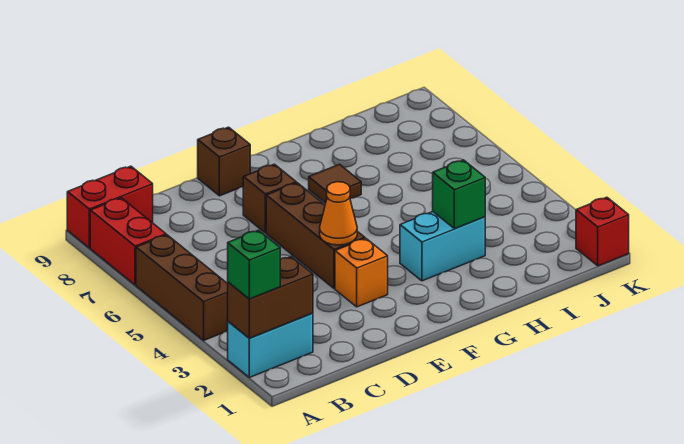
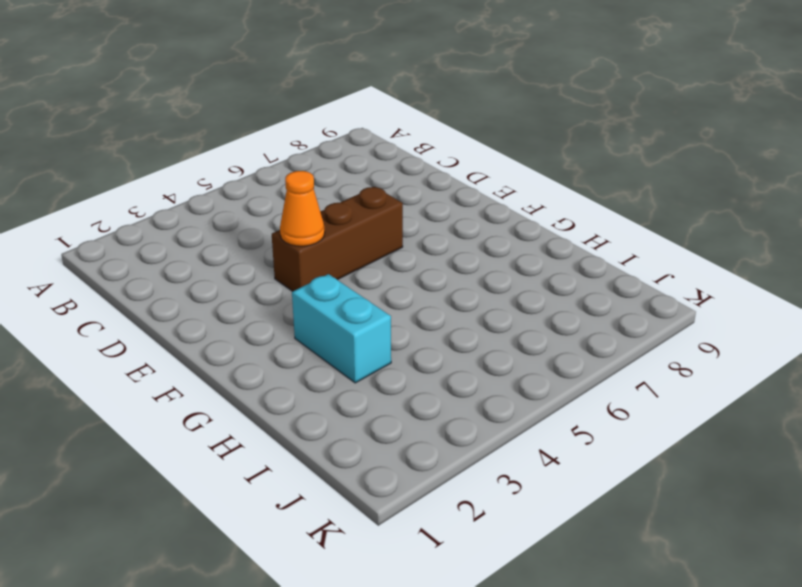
none -> cyan 1x2 brick [228,313,313,377]
none -> brown 1x3 brick [136,235,228,340]
none -> red 1x2 brick [90,198,166,285]

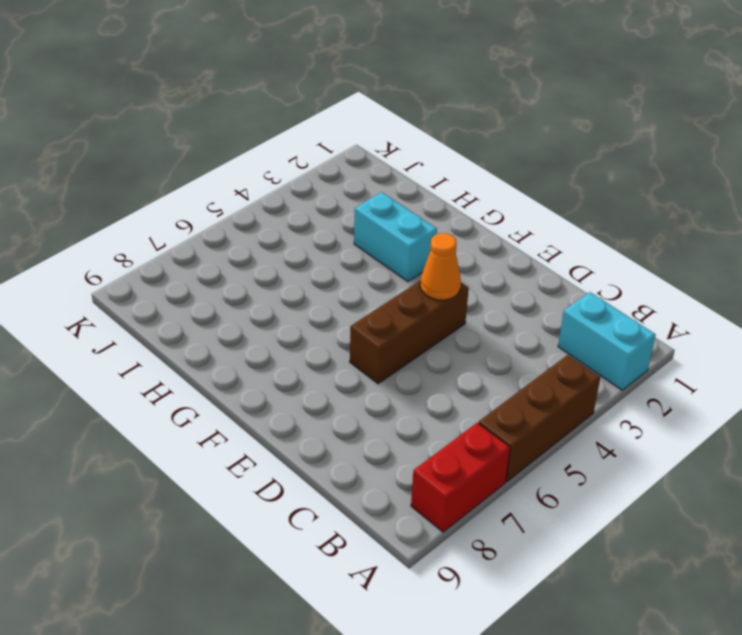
none -> red 1x2 brick [67,166,153,248]
none -> orange 1x1 brick [335,238,388,307]
none -> brown 1x1 brick [243,164,296,233]

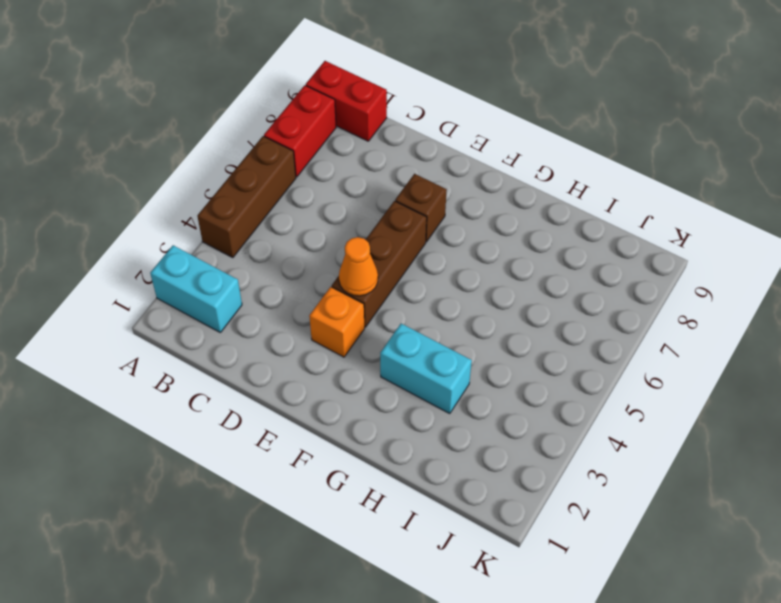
none -> brown 1x1 brick [198,127,250,196]
none -> brown 1x1 tile [309,164,361,203]
none -> red 1x1 brick [576,197,629,266]

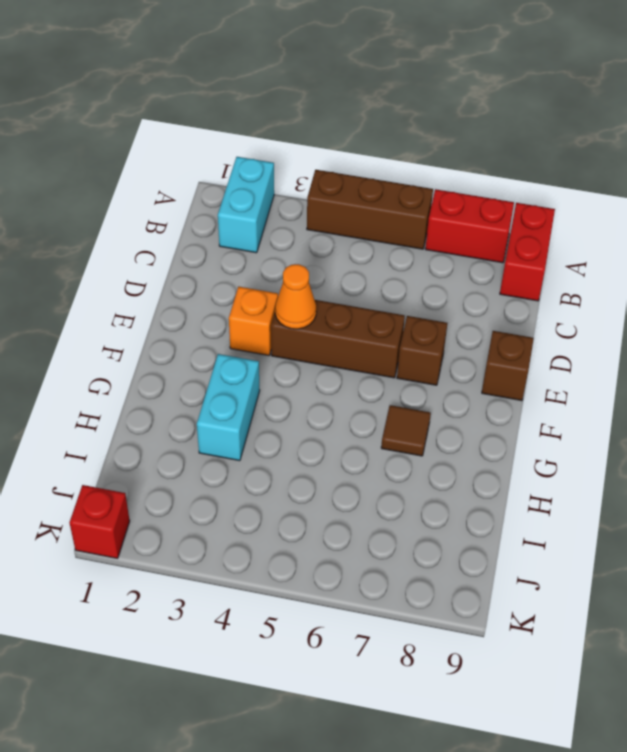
none -> brown 1x2 brick [228,257,313,338]
none -> green 1x1 brick [433,160,485,229]
none -> green 1x1 brick [228,230,280,299]

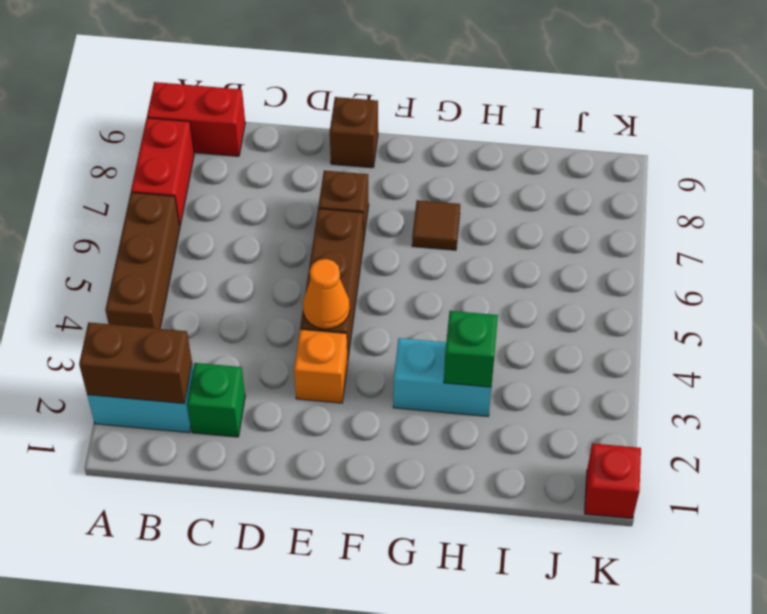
green 1x1 brick [187,363,245,437] -> green 1x1 brick moved to [228,230,280,299]

